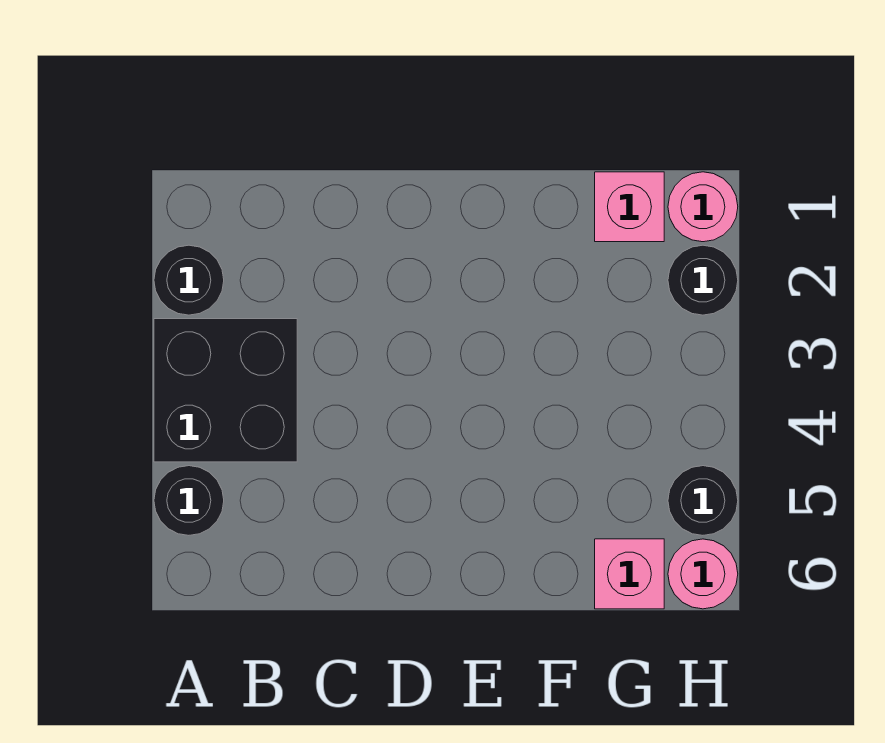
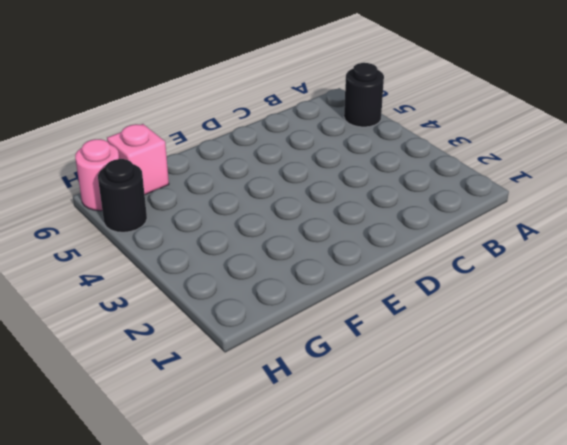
none -> black 1x1 round brick [154,245,224,315]
none -> black 2x2 brick [154,319,297,462]

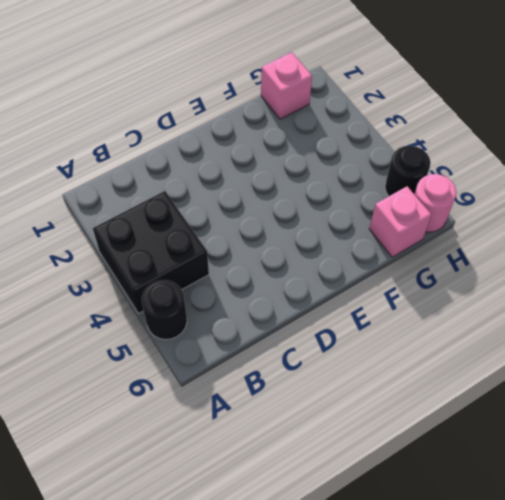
none -> black 1x1 round brick [154,245,224,315]
none -> pink 1x1 round brick [668,172,738,242]

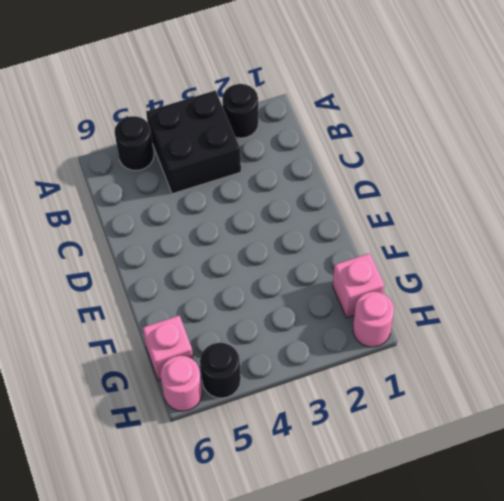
none -> black 1x1 round brick [668,245,738,315]

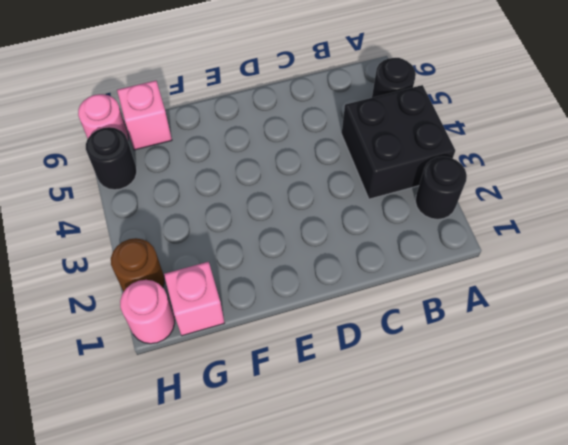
brown 1x1 round brick [111,238,164,292] -> black 1x1 round brick [668,245,738,315]

